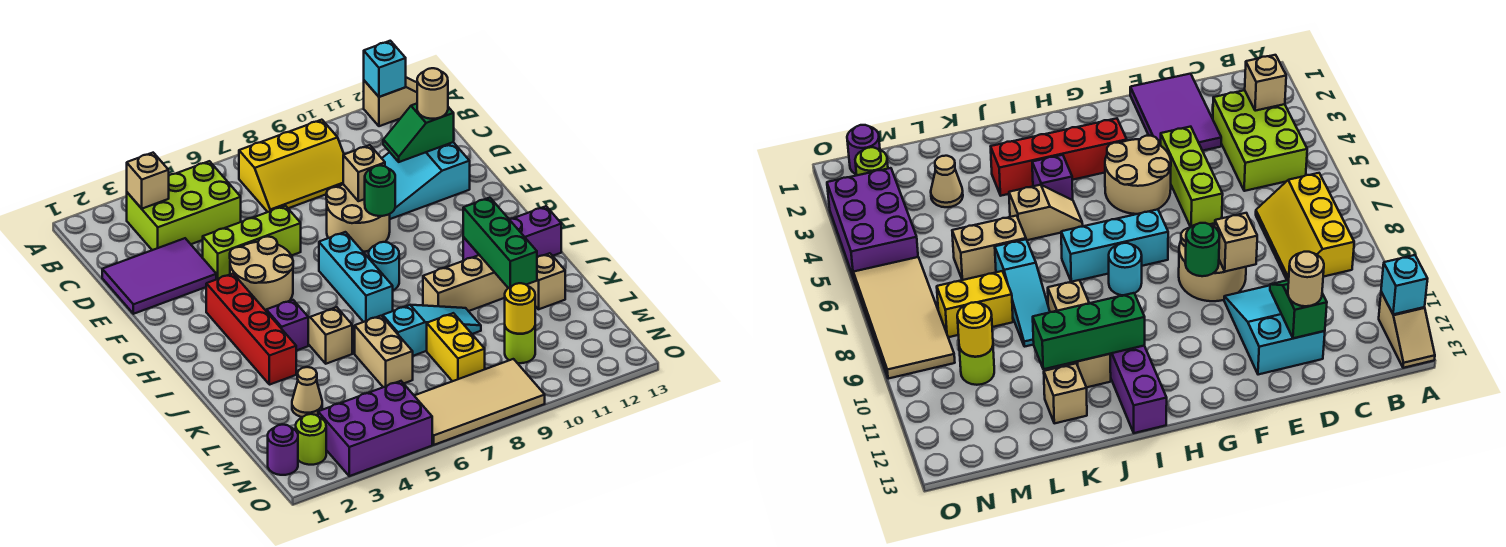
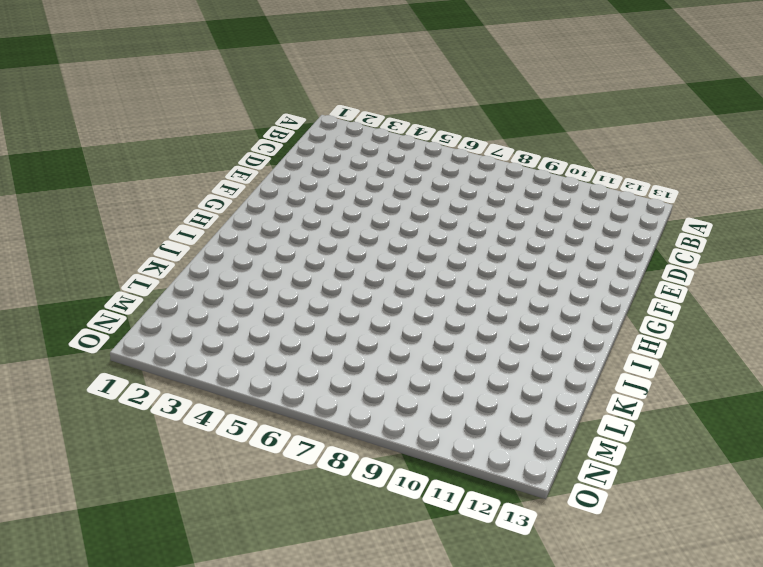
none -> tan 1x2 slope [364,77,417,126]
none -> lime 2x3 brick [127,161,241,250]
none -> yellow 2x3 slope [239,120,344,212]
none -> purple 2x3 tile [102,238,216,314]

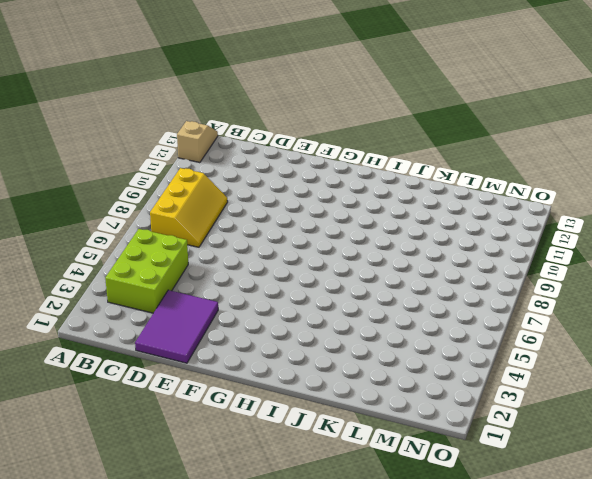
none -> cyan 2x3 slope [382,142,470,219]
none -> lime 1x3 brick [203,206,301,279]
none -> tan 2x2 round brick [326,184,390,252]
none -> tan 2x2 round brick [230,236,293,310]

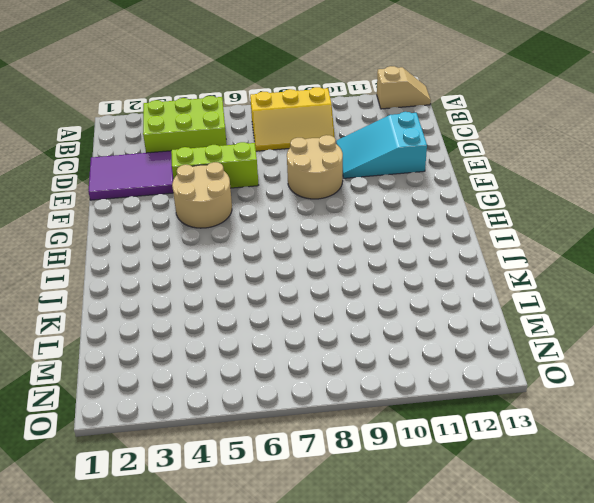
none -> red 1x4 brick [206,274,296,385]
none -> cyan 1x3 brick [319,232,393,322]
none -> cyan 1x1 round brick [369,242,399,290]
none -> purple 1x1 brick [266,300,308,351]

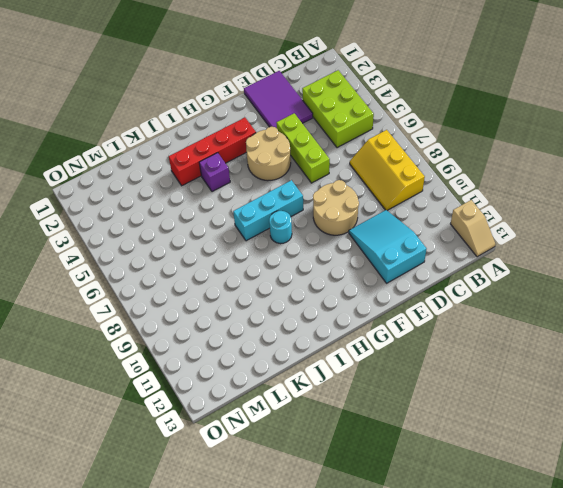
none -> tan 1x2 slope [308,307,352,364]
none -> purple 1x3 brick [463,206,561,261]
none -> tan 1x3 brick [423,255,508,311]
none -> tan 1x2 brick [355,316,413,387]

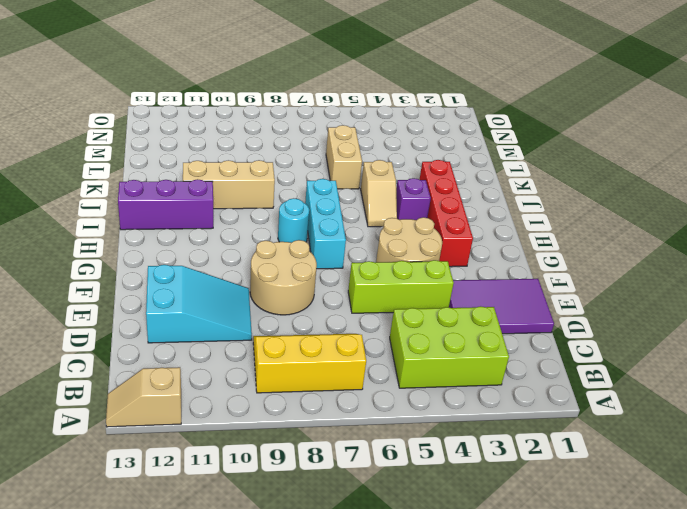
none -> cyan 1x3 slope [383,305,481,356]
none -> tan 1x1 brick [527,253,565,309]
none -> tan 1x1 cone [292,367,322,417]
none -> yellow 1x2 brick [427,313,485,381]

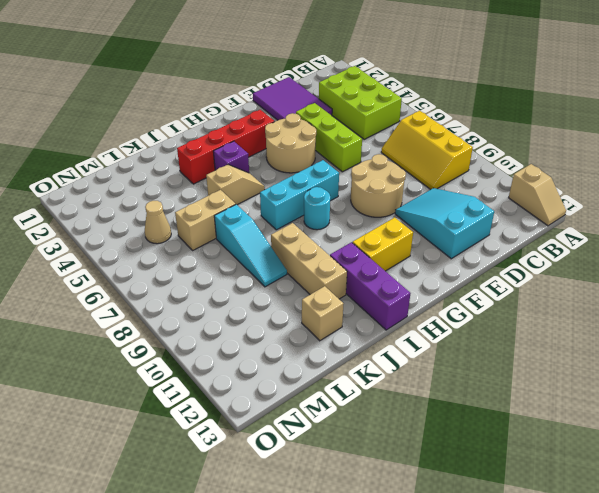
yellow 1x2 brick [353,218,413,271] -> yellow 1x2 brick moved to [427,313,485,381]
tan 1x1 cone [145,201,171,244] -> tan 1x1 cone moved to [292,367,322,417]
none -> lime 1x1 round brick [505,327,535,363]
none -> purple 1x1 round brick [268,425,298,475]
none -> lime 1x1 round brick [296,414,326,465]
none -> purple 2x3 brick [318,381,432,476]

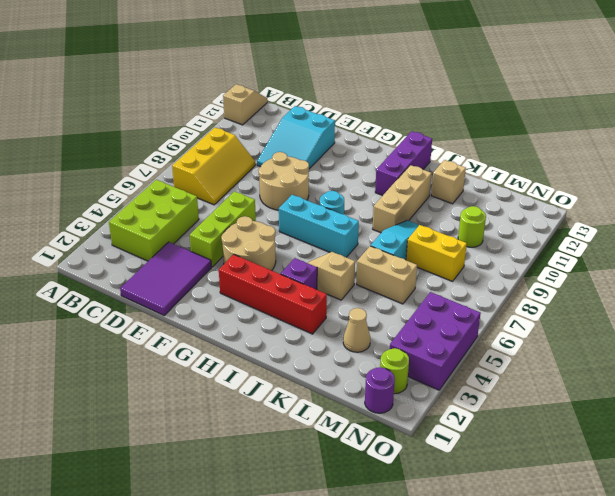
none -> tan 2x4 tile [414,359,545,445]
none -> cyan 1x1 brick [364,41,406,97]
none -> tan 1x1 brick [127,153,169,209]
none -> green 1x2 slope [383,104,454,162]

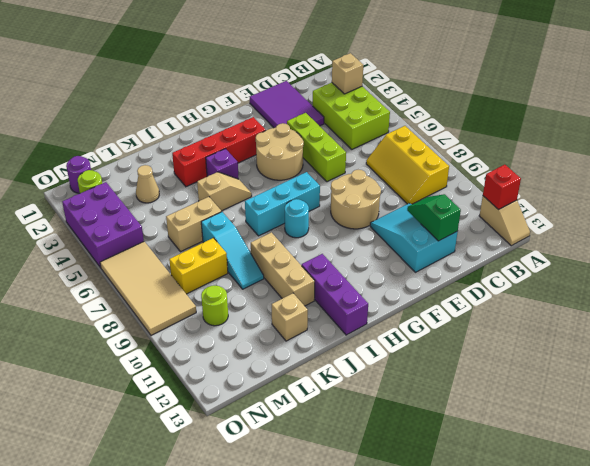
red 1x1 brick [483,165,521,209] -> cyan 1x1 brick [364,41,406,97]
none -> tan 1x1 brick [343,145,385,201]
none -> green 1x1 round brick [365,165,395,216]
none -> green 1x3 brick [463,198,537,288]
none -> yellow 1x1 round brick [505,283,535,334]

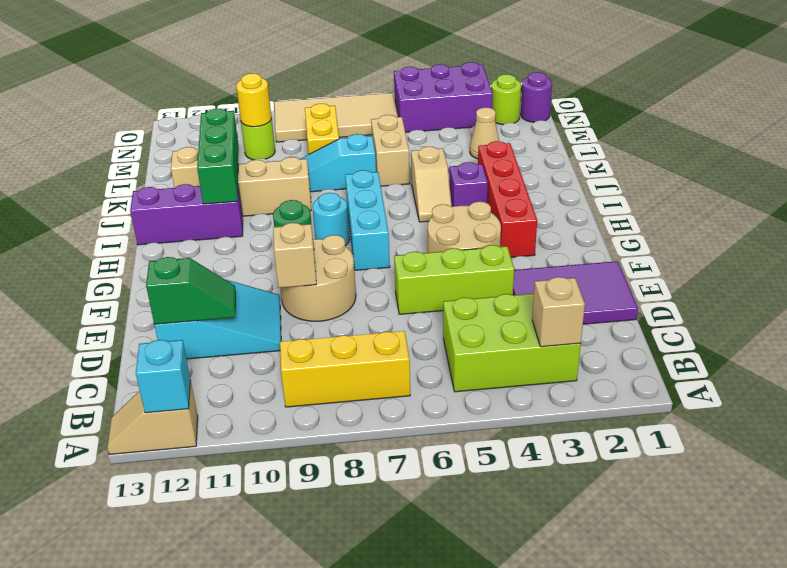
none -> tan 1x1 round brick [417,68,448,119]

